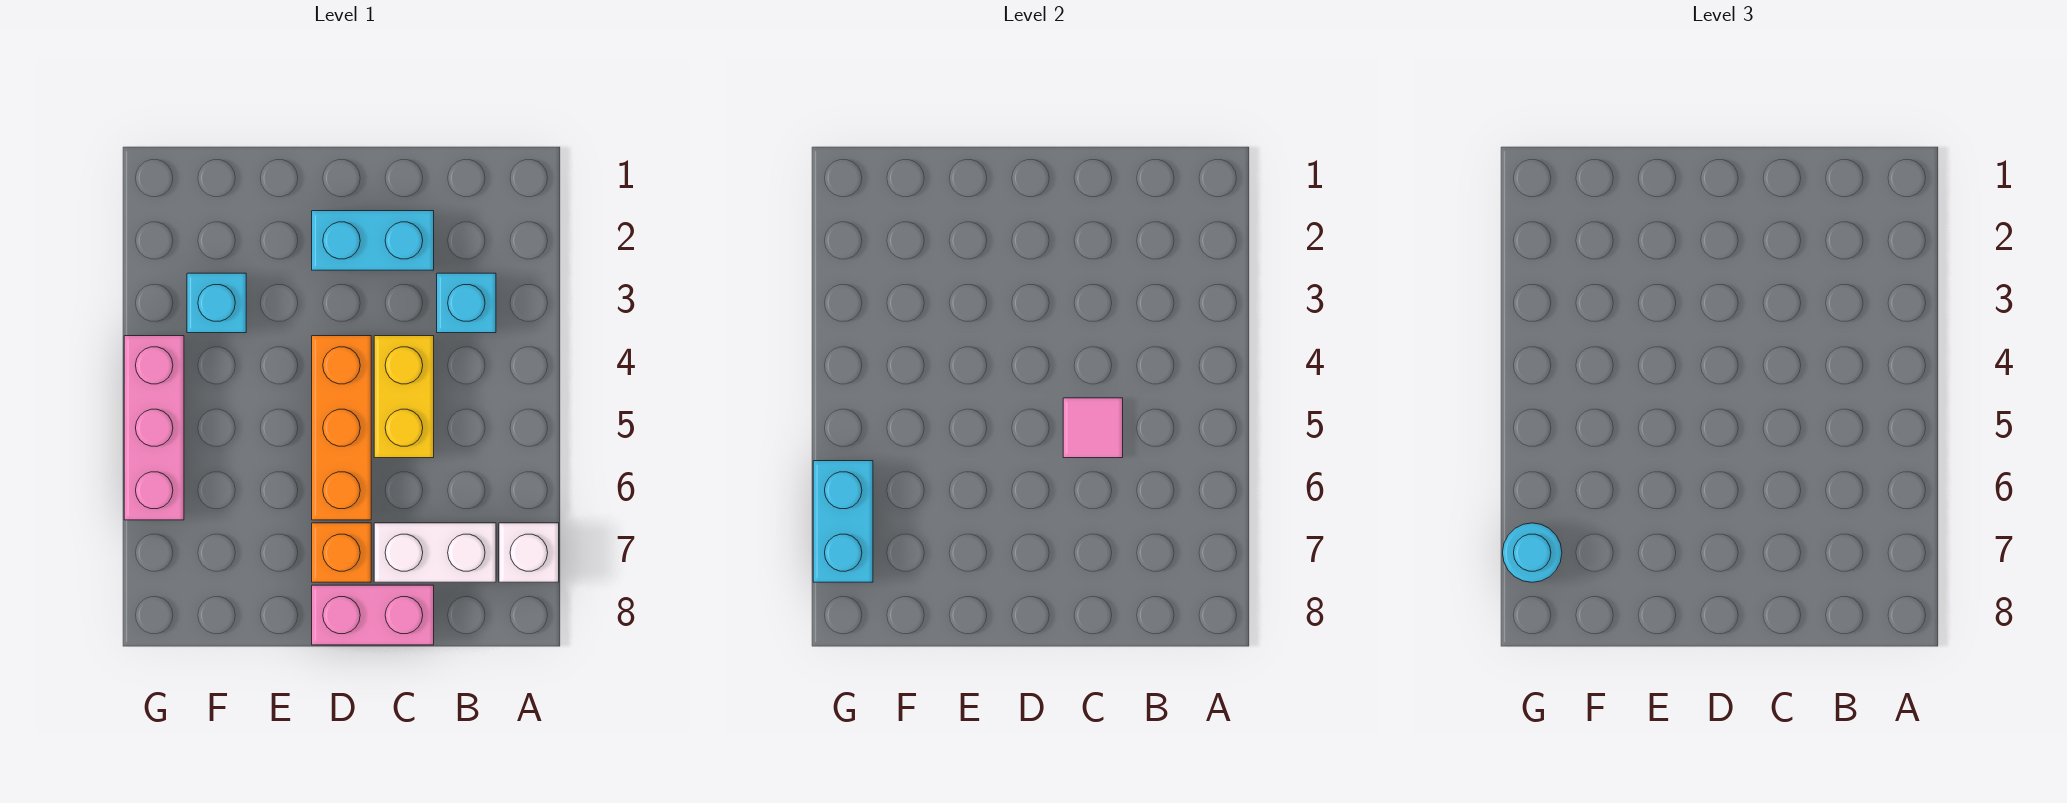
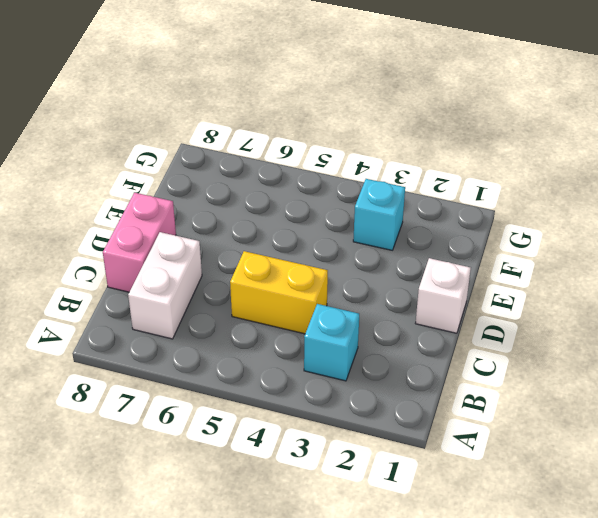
white 1x1 brick [415,258,471,333] -> white 1x1 brick moved to [499,523,559,582]
none -> cyan 1x2 brick [312,211,434,270]
none -> orange 1x3 brick [312,336,371,520]
none -> orange 1x1 brick [312,523,371,582]

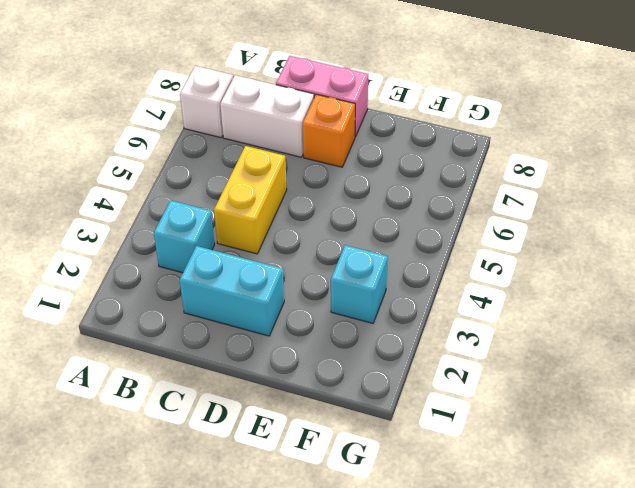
none -> orange 1x3 brick [312,336,371,520]
none -> pink 1x3 brick [124,336,184,520]
none -> pink 1x1 tile [1063,398,1123,458]

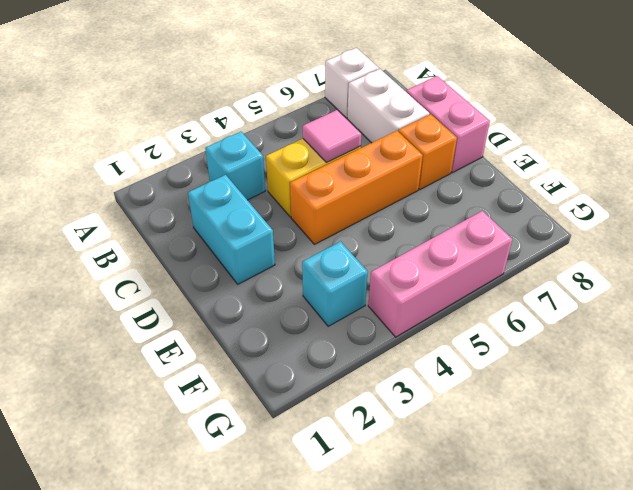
none -> cyan 1x2 brick [813,461,873,582]
none -> cyan 1x1 round brick [1503,523,1562,582]

